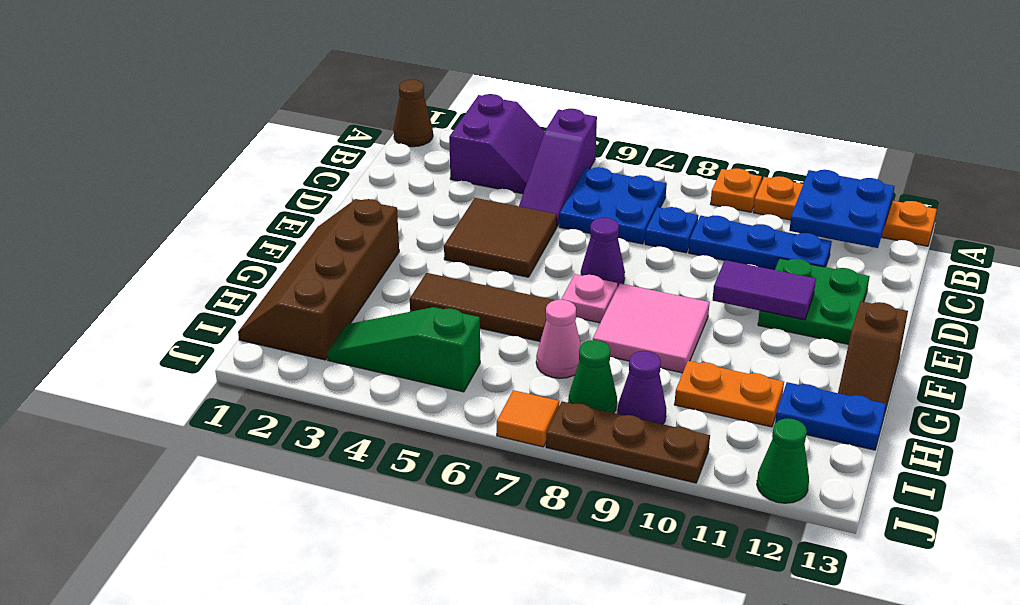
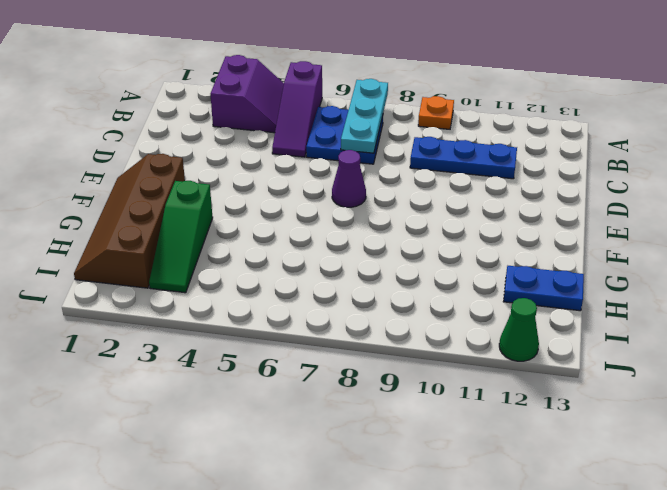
cyan 1x3 plate [341,79,388,153] -> none
green 1x3 slope [149,181,213,293] -> green 1x3 slope turned to [327,307,480,392]
none -> brown 1x1 cone [394,80,433,147]
none -> orange 1x4 plate [753,176,937,246]
none -> blue 1x1 plate [645,207,698,253]

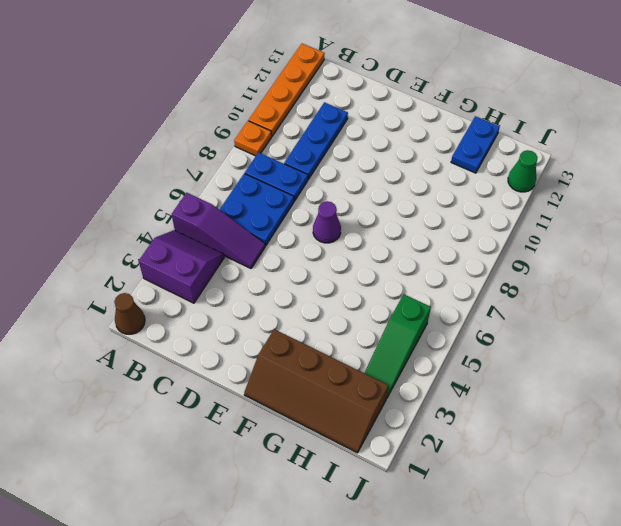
blue 1x2 plate [245,152,308,201] -> blue 1x1 plate [645,207,698,253]
none -> brown 2x2 tile [444,198,557,277]
none -> green 2x2 plate [758,258,870,345]
none -> pink 1x1 plate [561,274,617,323]

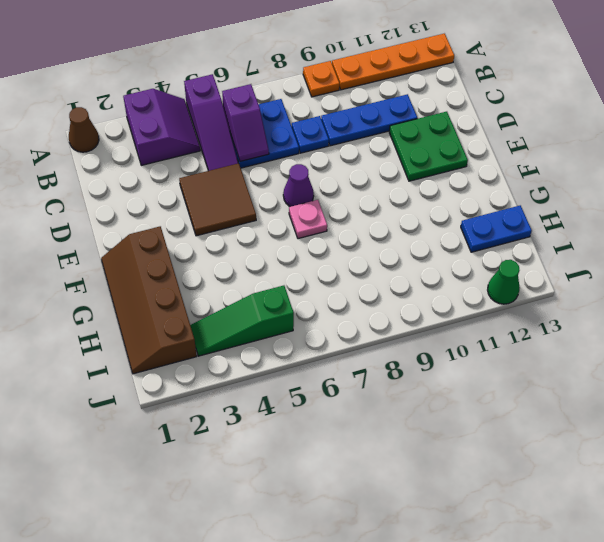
purple 1x2 slope [222,84,269,161] -> none
none -> pink 2x2 tile [593,283,710,373]
none -> brown 1x2 slope [838,301,908,415]
none -> brown 1x3 tile [410,273,554,341]

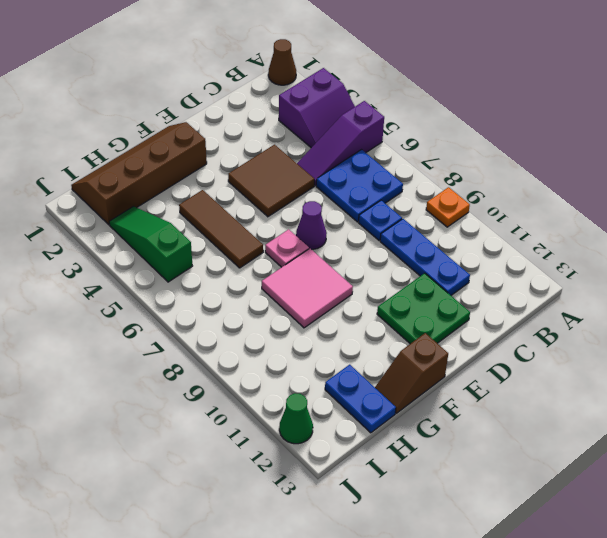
none -> orange 1x4 plate [753,176,937,246]
none -> pink 1x1 cone [536,300,581,378]
none -> orange 1x2 plate [674,361,784,427]

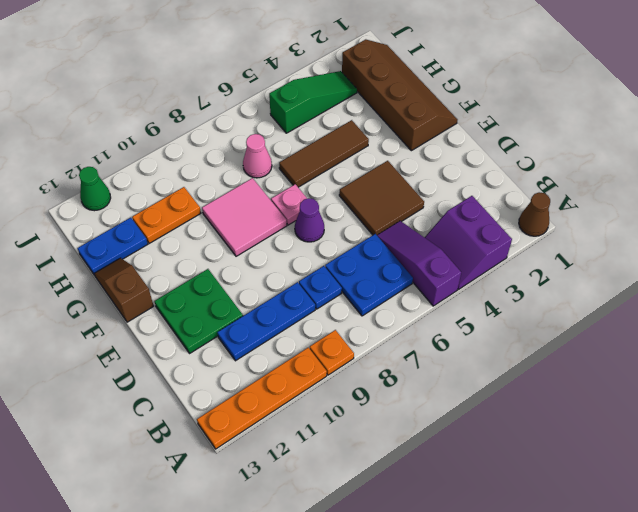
none -> green 1x1 cone [568,340,617,413]
none -> purple 1x1 cone [617,351,666,424]
none -> orange 1x1 tile [497,390,559,447]

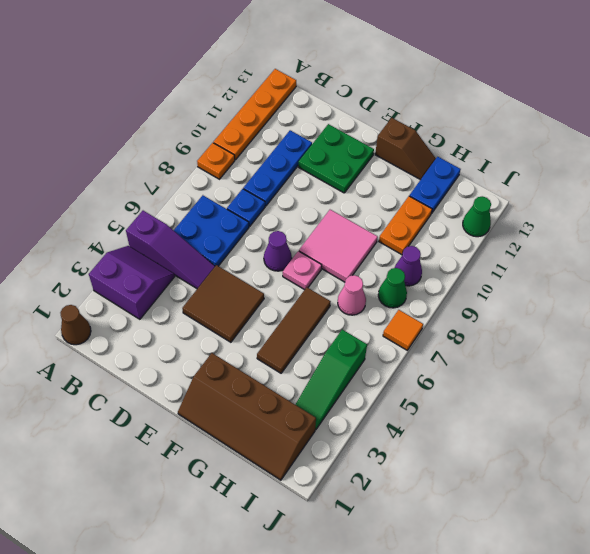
none -> brown 1x3 plate [546,401,710,483]
none -> blue 2x2 plate [789,170,895,248]
none -> purple 1x2 tile [713,260,816,320]

